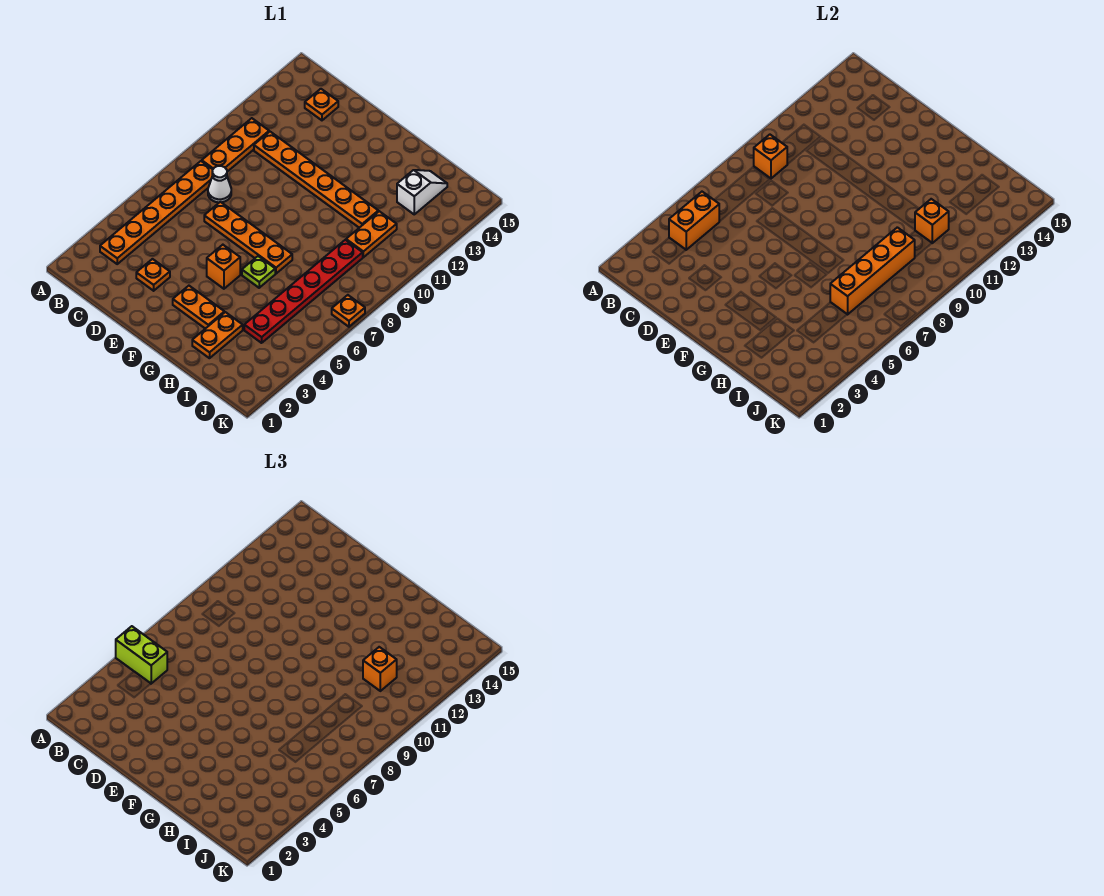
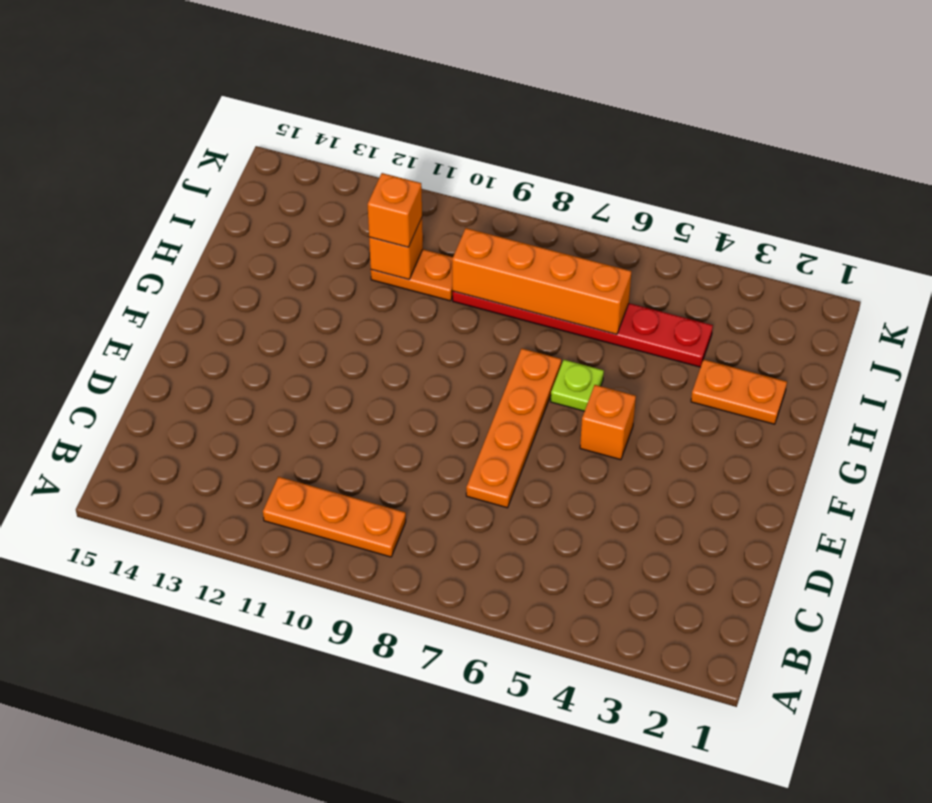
none -> orange 1x6 plate [100,161,213,264]
none -> white 1x1 cone [208,166,231,202]
none -> orange 1x6 plate [254,132,378,228]

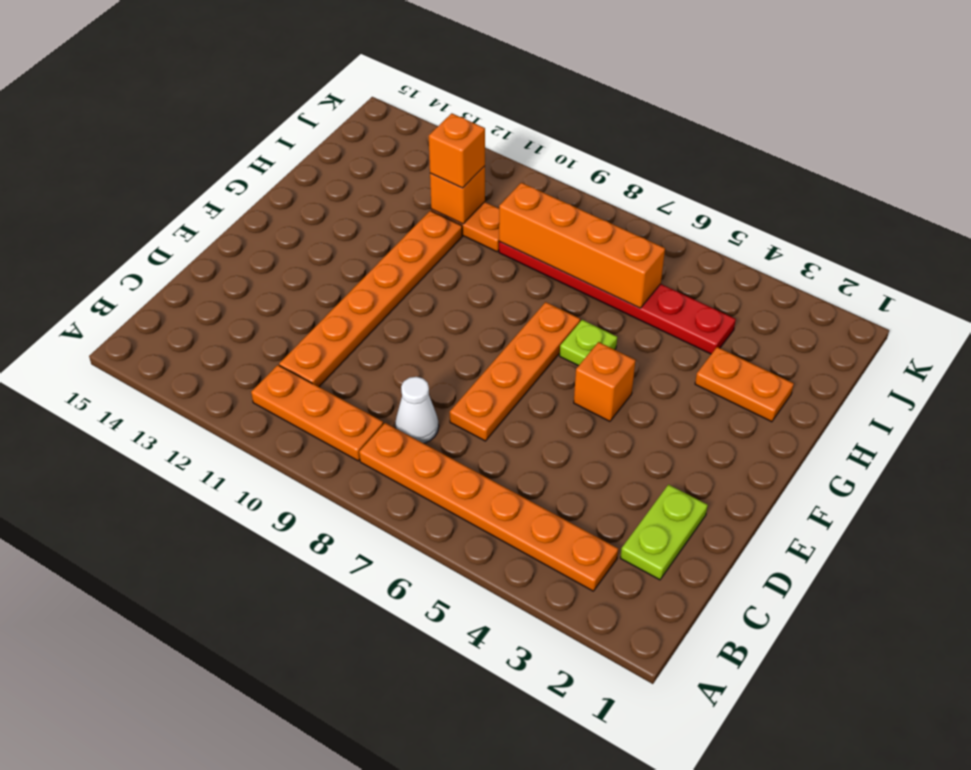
lime 1x2 plate [620,485,708,580] -> none
none -> orange 1x1 plate [305,89,338,120]
none -> orange 1x1 plate [136,259,170,291]
none -> orange 1x2 plate [173,286,224,329]

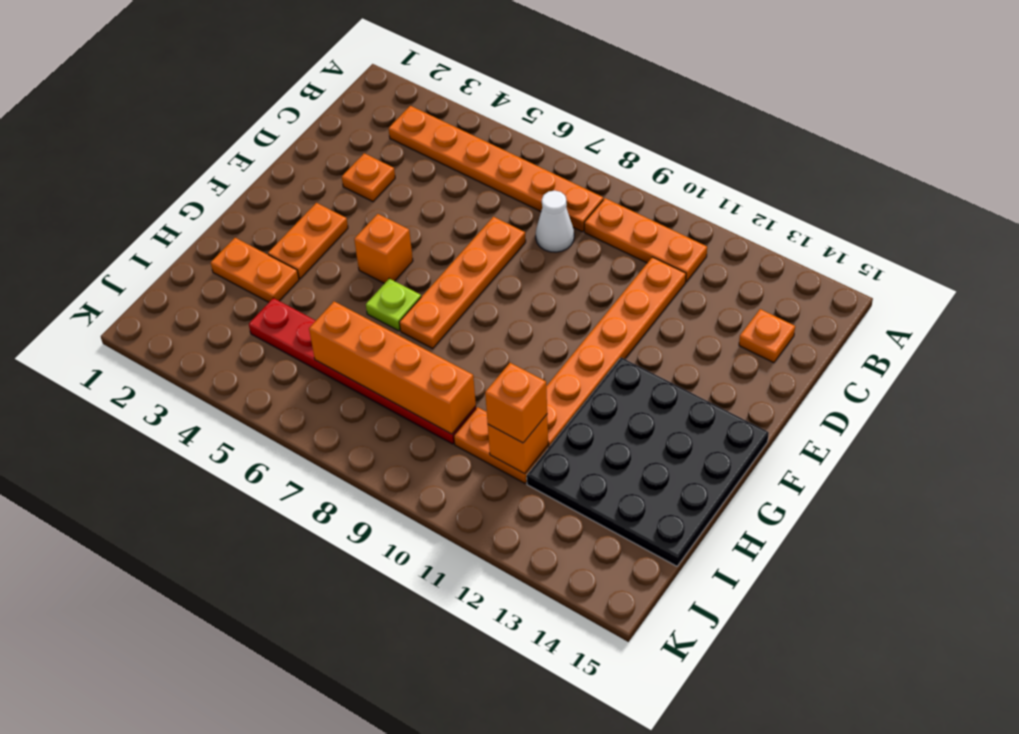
black 4x4 plate [527,357,769,566] -> white 1x2 slope [397,170,447,214]
none -> orange 1x1 plate [332,295,365,327]
none -> orange 1x2 brick [669,192,719,250]
none -> orange 1x1 brick [754,135,787,178]

